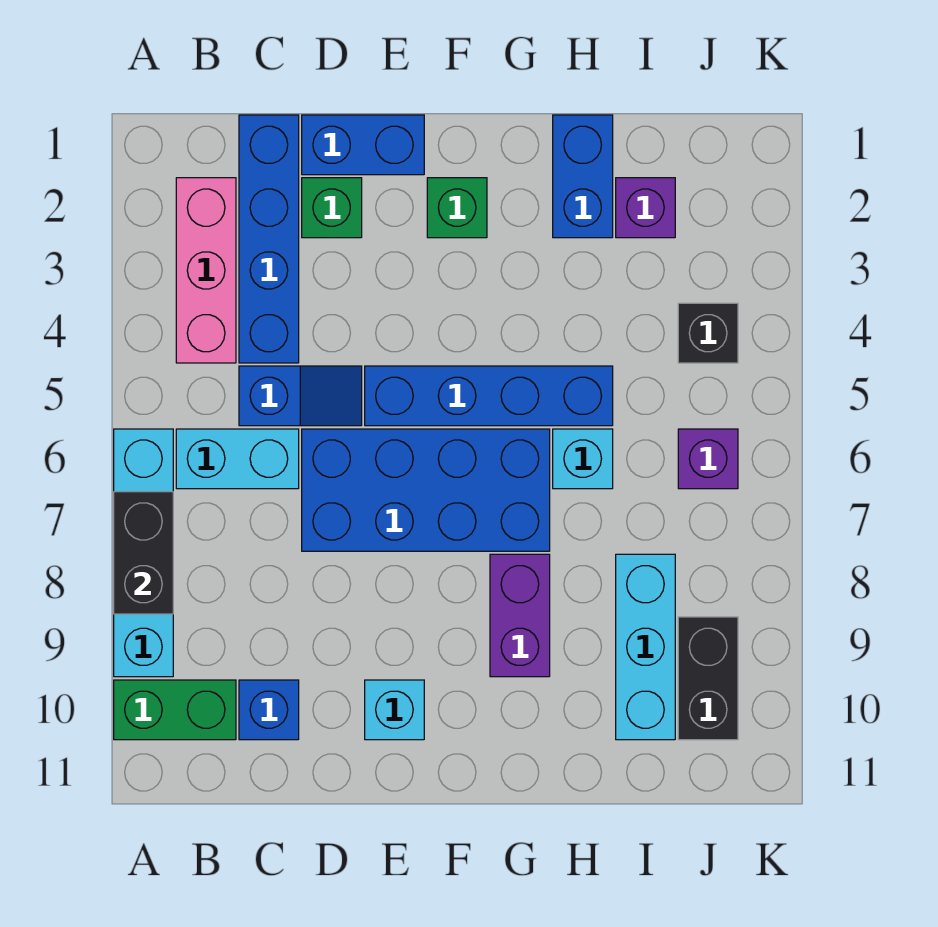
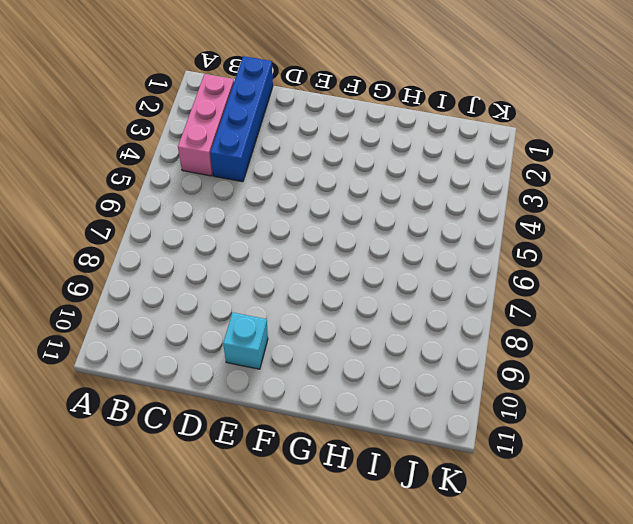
none -> cyan 1x4 brick [114,429,173,677]
none -> green 1x2 brick [114,680,236,740]
none -> cyan 1x2 brick [176,429,299,489]

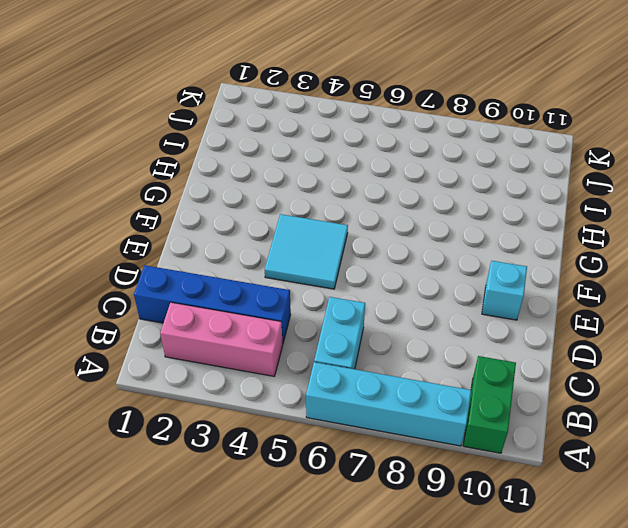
cyan 2x2 tile [265,214,348,289] -> blue 1x4 brick [365,366,613,426]
none -> blue 1x2 slope [239,366,362,426]
none -> blue 1x1 brick [239,680,299,740]
none -> blue 1x2 brick [302,115,424,175]

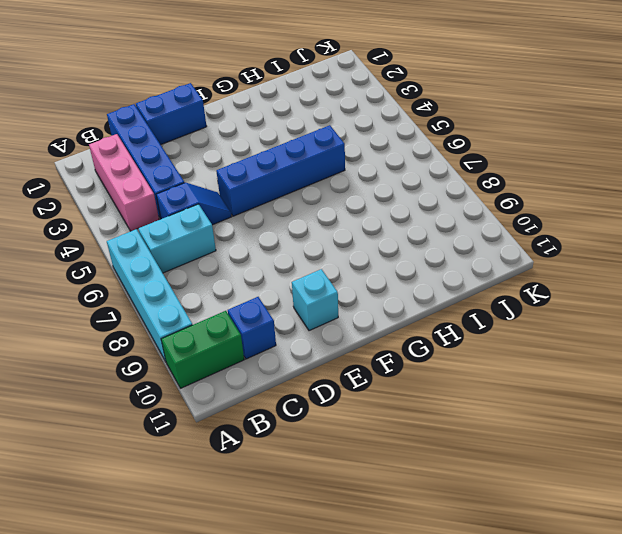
none -> green 1x1 brick [302,178,362,238]
none -> blue 2x4 brick [302,429,550,551]
none -> green 1x1 brick [427,178,487,238]

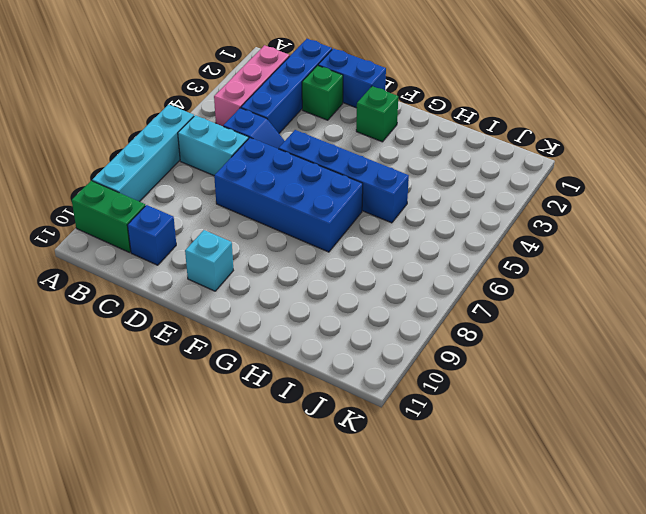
none -> purple 1x2 brick [490,554,550,677]
none -> blue 1x2 brick [553,115,613,238]
none -> cyan 1x1 brick [553,429,613,489]

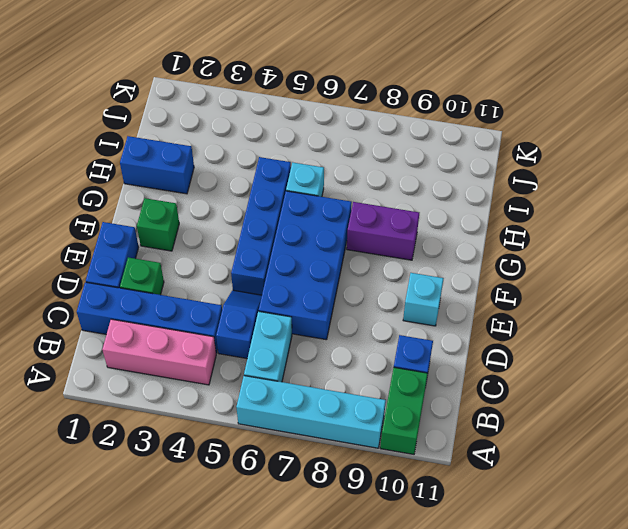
none -> purple 1x1 brick [616,178,675,238]
none -> cyan 1x3 brick [616,554,675,740]
none -> black 1x1 brick [678,303,738,363]

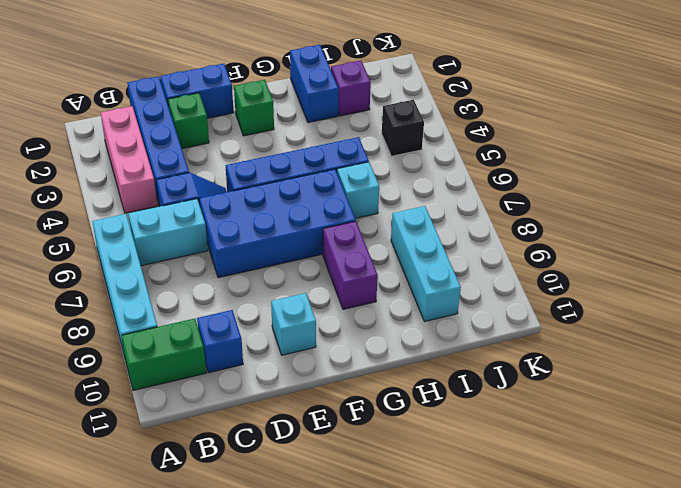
none -> purple 1x1 brick [678,429,738,489]
none -> black 1x2 brick [678,617,738,740]
none -> black 1x2 brick [114,492,173,614]

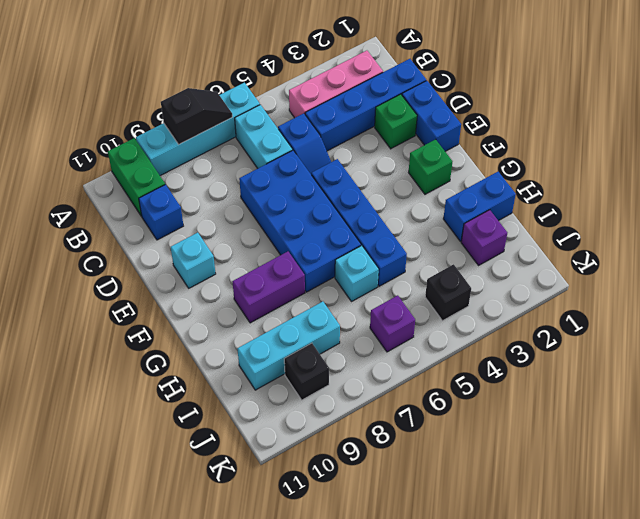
black 1x2 slope [161,88,232,144] -> black 1x2 brick [114,492,173,614]
black 1x1 brick [284,343,329,400] -> black 1x2 brick [678,617,738,740]

